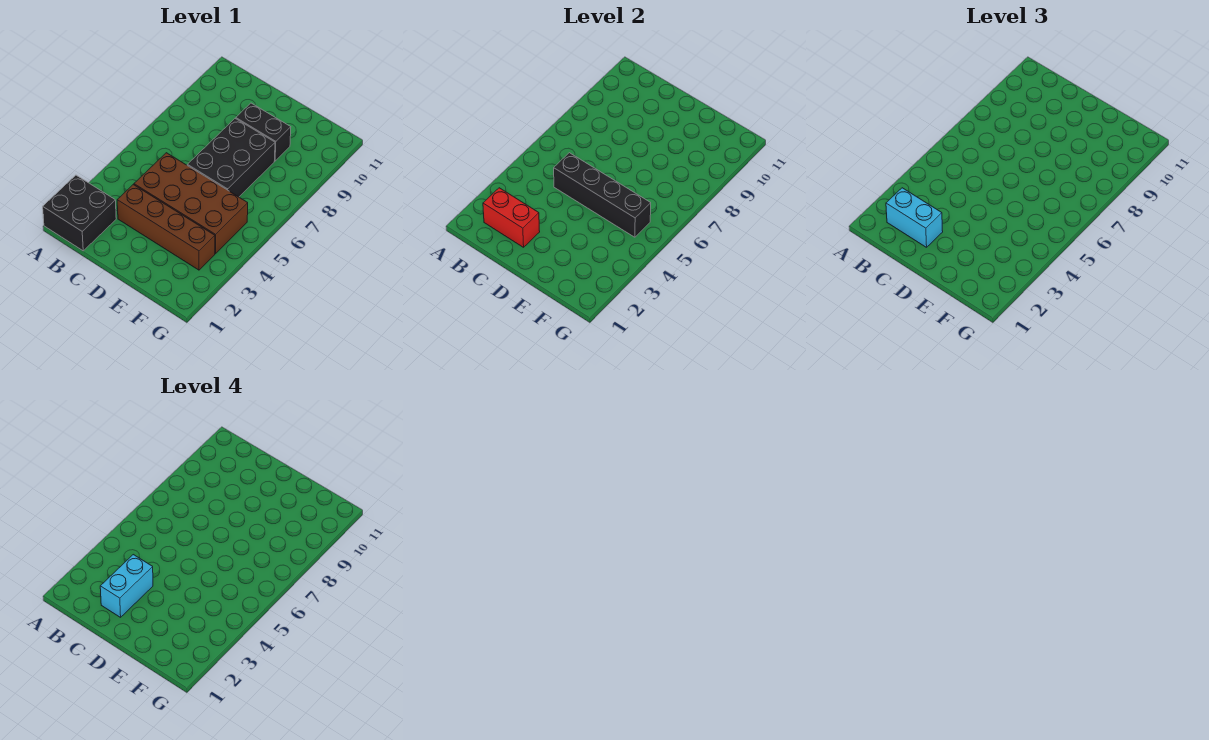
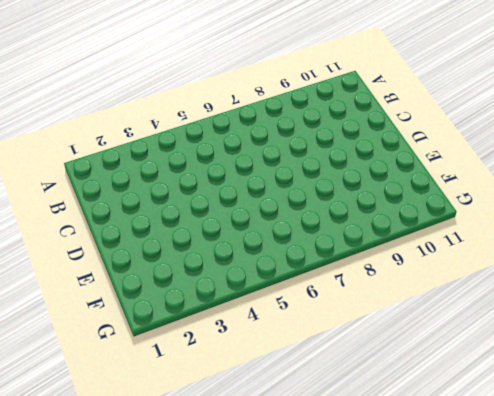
none -> black 2x2 brick [43,175,116,251]
none -> brown 1x4 brick [117,185,215,270]

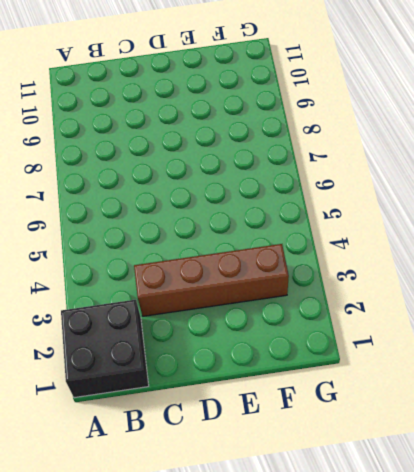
none -> brown 2x4 brick [134,153,248,254]
none -> black 2x3 brick [187,118,275,197]

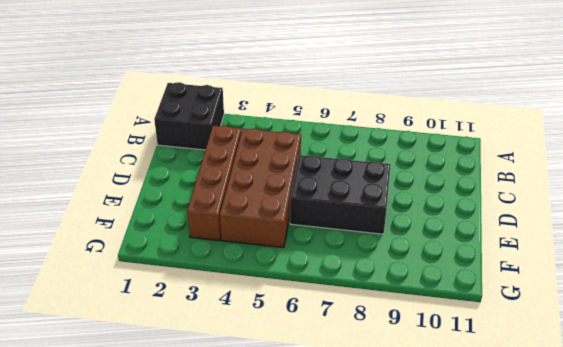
none -> black 1x2 brick [236,103,291,161]
none -> red 1x2 brick [483,188,540,247]

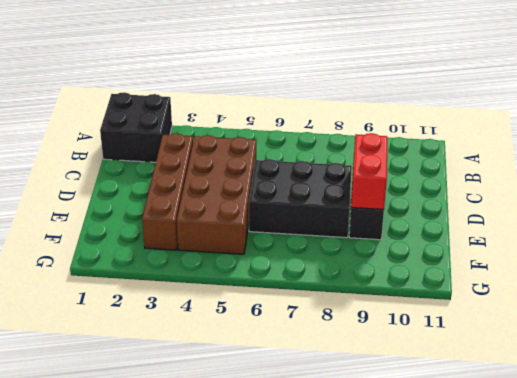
red 1x2 brick [351,133,387,209] -> red 1x2 brick moved to [483,188,540,247]
none -> black 1x4 brick [554,153,651,237]
none -> cyan 1x2 brick [886,188,943,247]

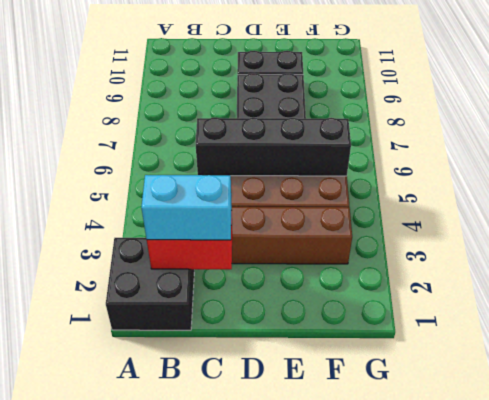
none -> cyan 1x2 brick [100,555,153,617]

